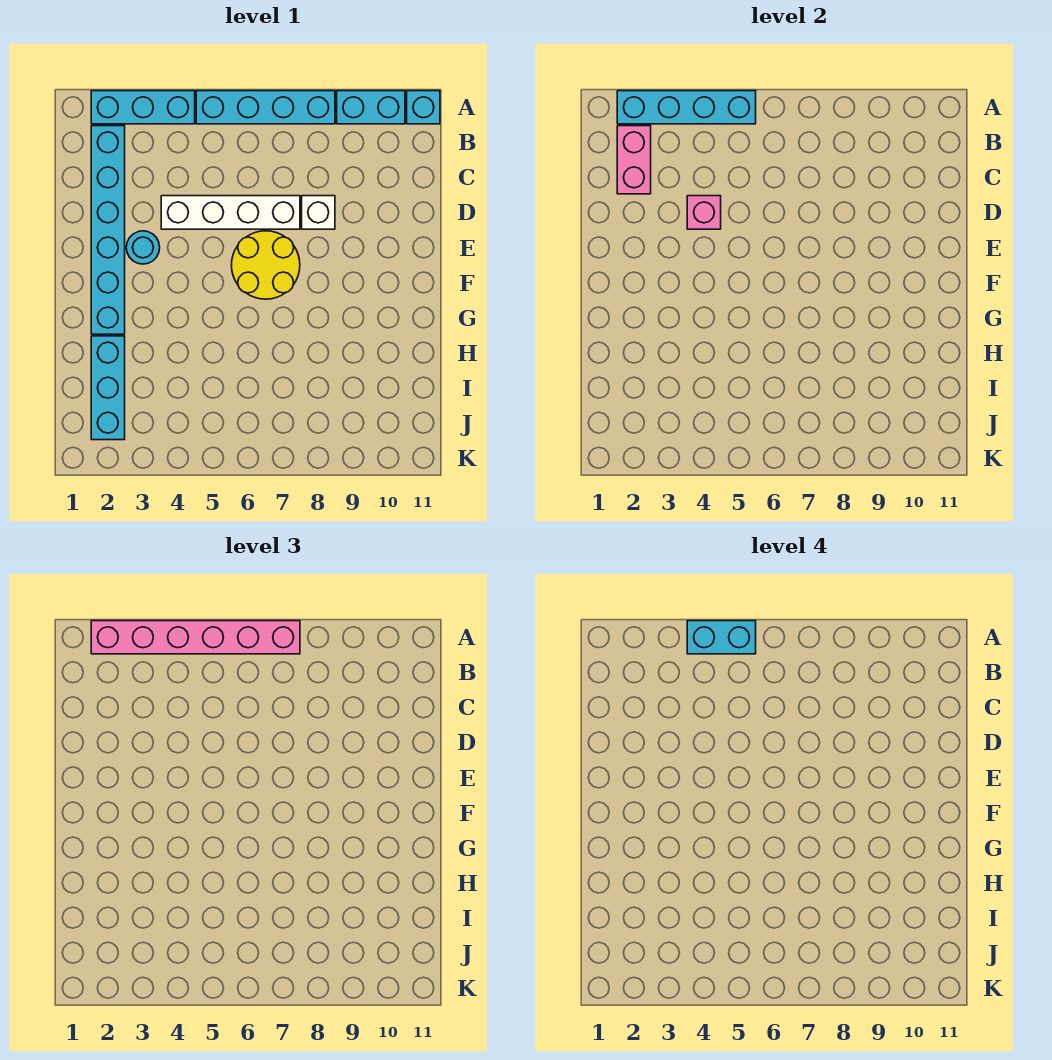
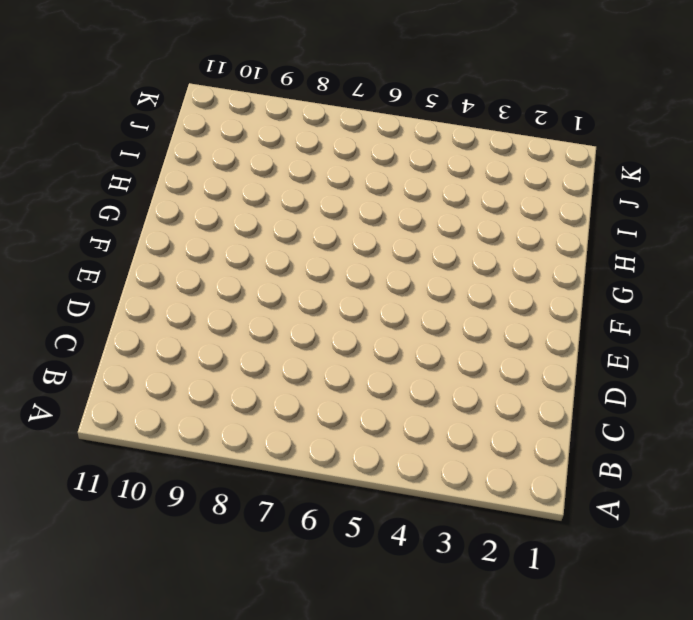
none -> cyan 1x3 brick [91,91,195,124]
none -> cyan 1x4 brick [196,91,335,124]
none -> cyan 1x2 brick [337,91,405,124]

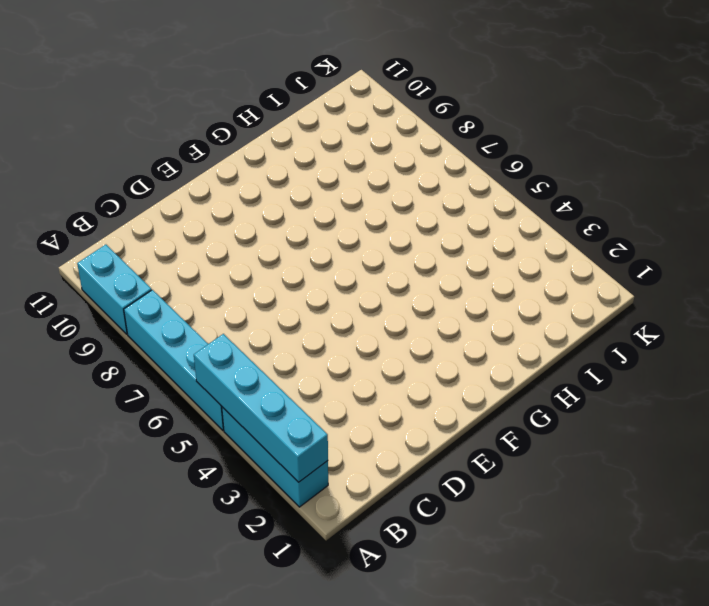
none -> cyan 1x1 brick [407,91,440,124]
none -> cyan 1x6 brick [91,126,125,334]
none -> white 1x4 brick [161,196,300,229]

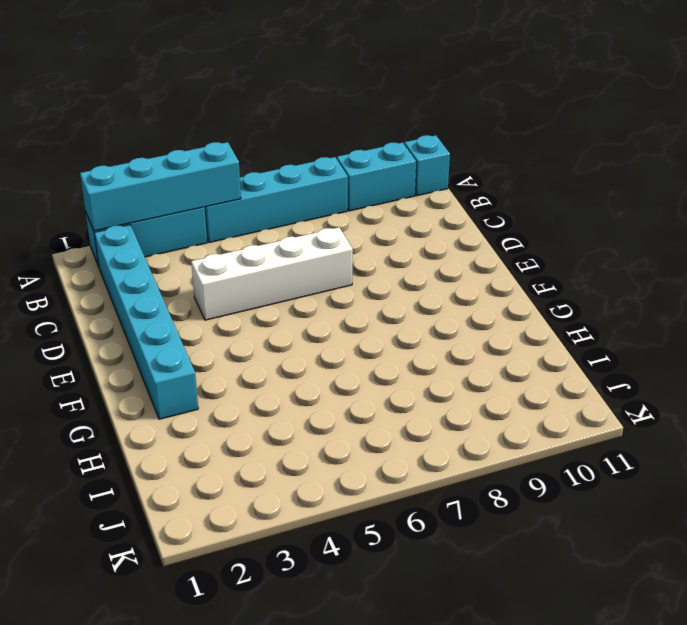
none -> white 1x1 brick [302,196,335,229]
none -> cyan 1x1 round brick [126,231,160,264]
none -> yellow 2x2 round brick [232,231,300,299]

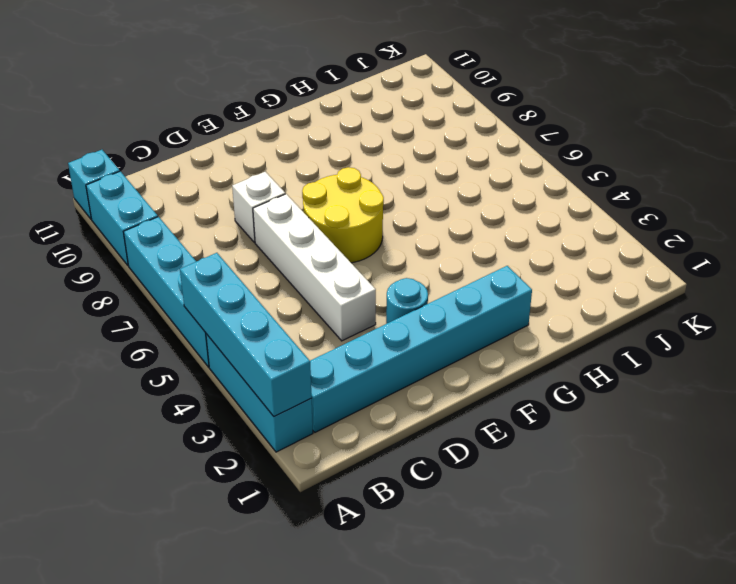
none -> cyan 1x3 brick [91,336,125,440]
none -> pink 1x2 brick [617,126,651,194]
none -> pink 1x1 brick [687,196,721,229]

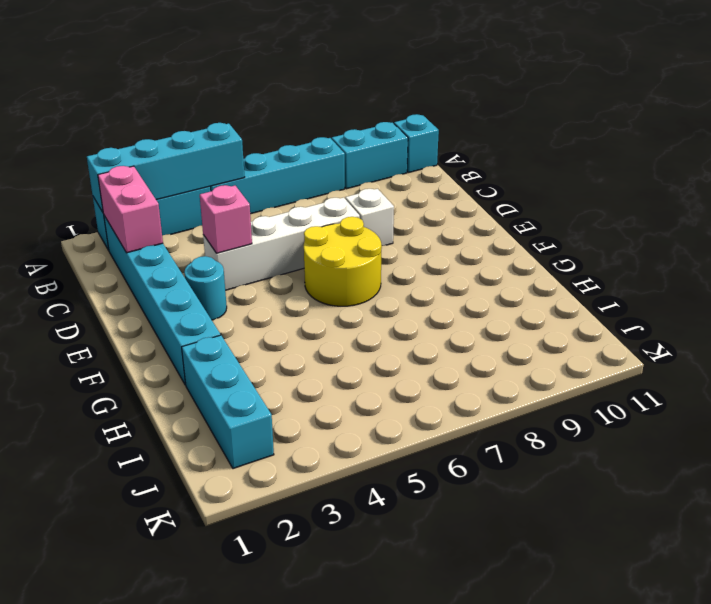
none -> pink 1x6 brick [91,621,300,654]
none -> cyan 1x2 brick [687,621,756,654]

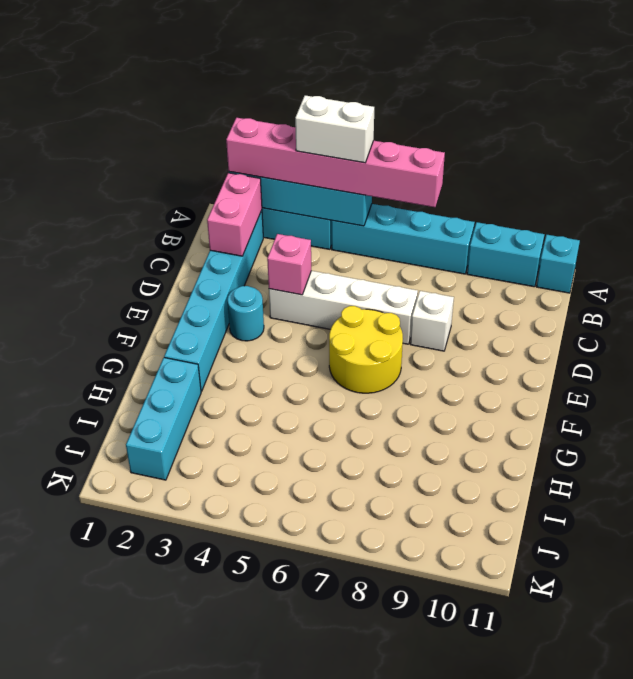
white 1x2 brick [295,95,374,163] -> cyan 1x2 brick [687,621,756,654]

